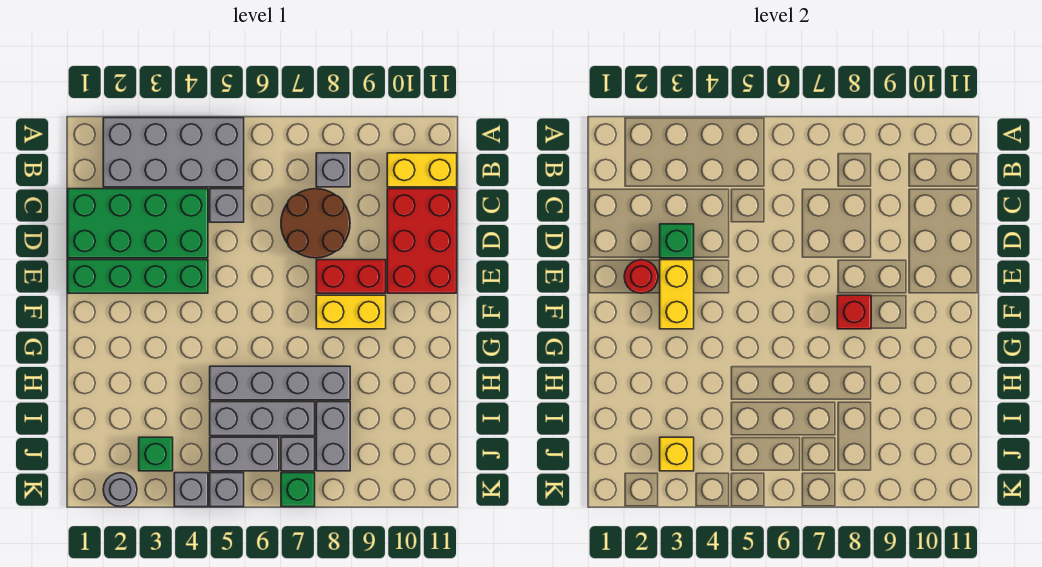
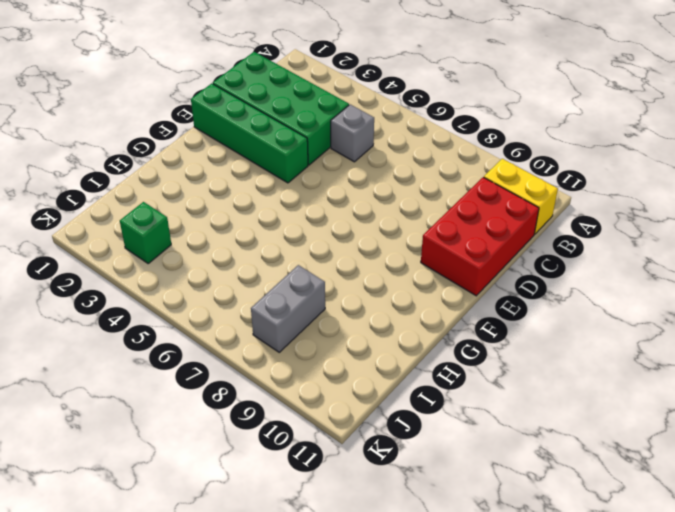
none -> grey 2x4 brick [103,118,244,187]
none -> grey 1x1 brick [316,153,350,187]
none -> brown 2x2 round brick [281,189,350,258]

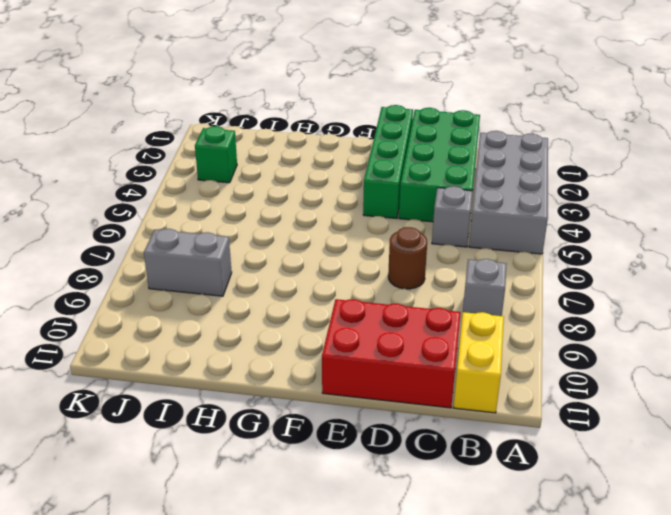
brown 1x1 round brick [388,227,427,289] -> brown 2x2 round brick [281,189,350,258]
none -> red 1x2 brick [316,260,386,293]
none -> yellow 1x2 brick [316,295,386,329]
none -> grey 1x4 brick [210,366,350,400]

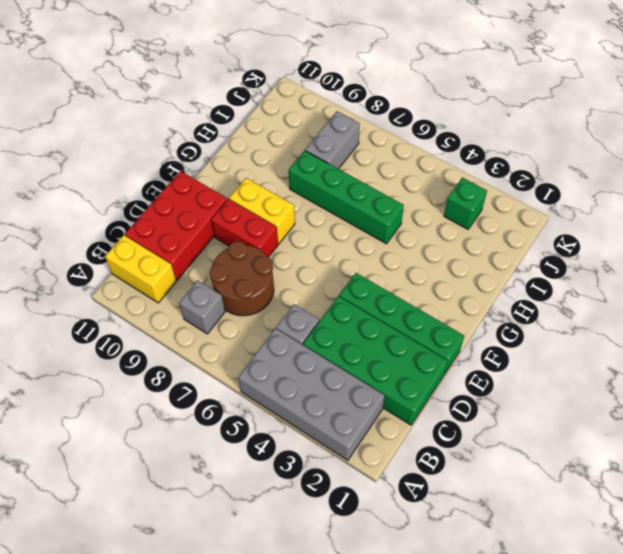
green 1x4 brick [289,151,404,244] -> grey 1x4 brick [210,366,350,400]
none -> grey 1x3 brick [210,402,315,436]
none -> grey 1x2 brick [210,437,279,471]
none -> grey 1x1 brick [281,437,315,471]

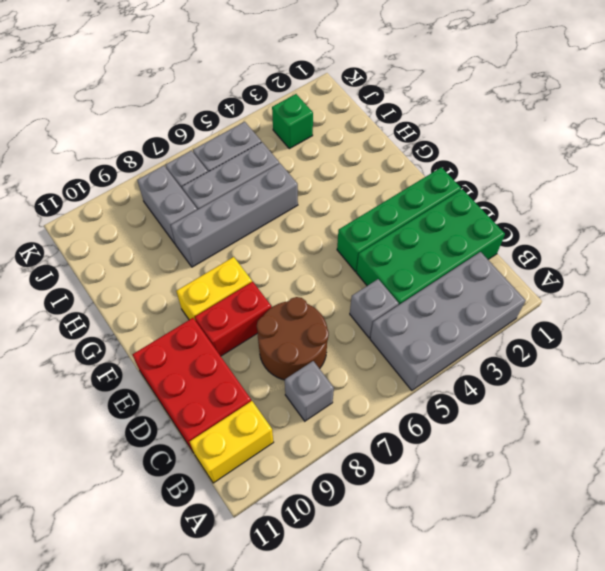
none -> grey 1x1 round brick [103,473,137,507]
none -> grey 1x1 brick [174,473,208,507]
none -> grey 1x1 brick [210,473,244,507]

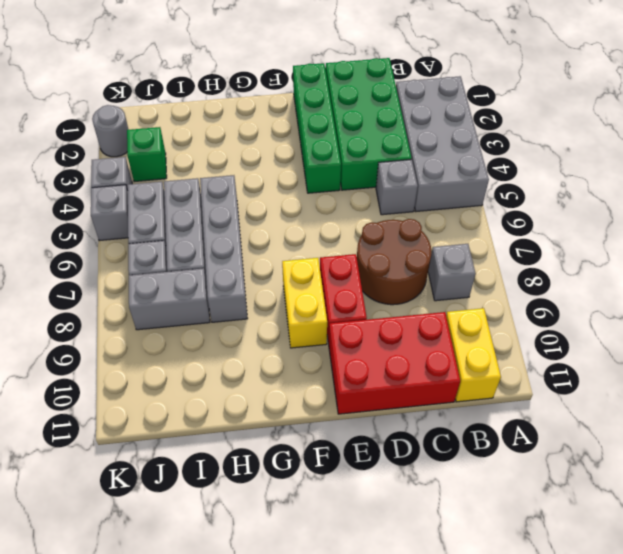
none -> green 1x1 brick [281,473,315,507]
none -> green 1x1 brick [660,224,694,258]
none -> red 1x1 round brick [624,260,658,293]

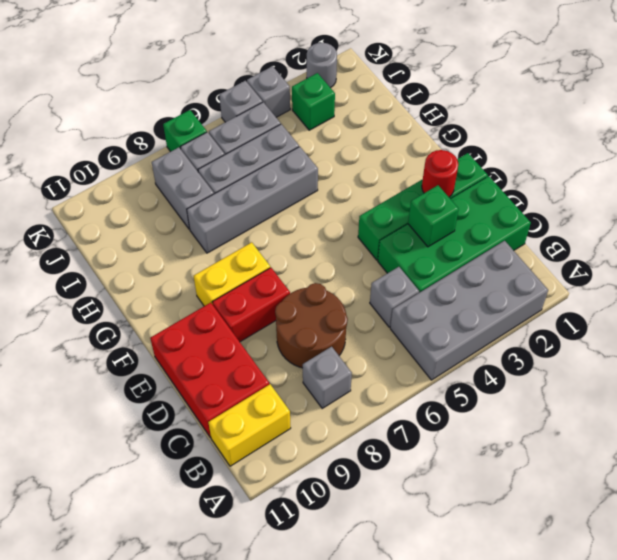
none -> yellow 1x2 brick [660,260,694,329]
none -> red 1x1 brick [837,295,871,329]
none -> yellow 1x1 brick [660,437,694,471]

